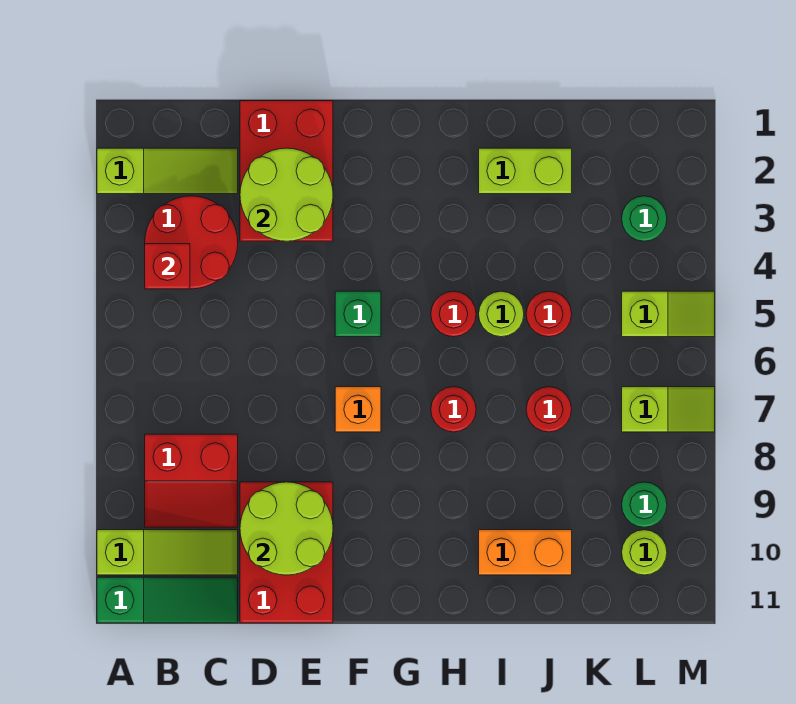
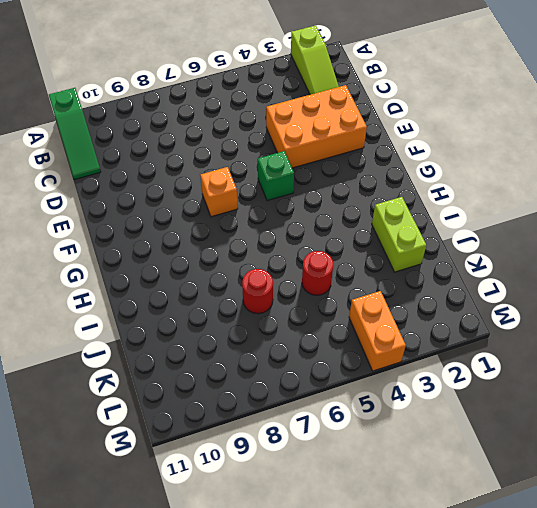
orange 2x3 brick [266,85,367,168] -> red 2x3 brick [240,101,333,241]
orange 1x2 brick [349,291,406,371] -> orange 1x2 brick moved to [479,530,572,575]
none -> lime 1x3 slope [97,530,238,575]
none -> red 2x2 round brick [145,196,238,289]
none -> red 2x2 slope [145,434,238,527]

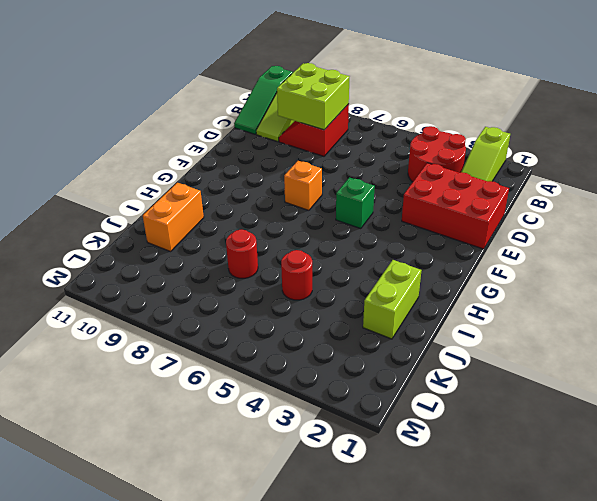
lime 2x2 brick [277,63,349,130] -> none
none -> red 2x3 brick [240,482,333,623]
none -> red 1x1 round brick [431,291,476,337]
none -> red 1x1 round brick [431,387,476,432]

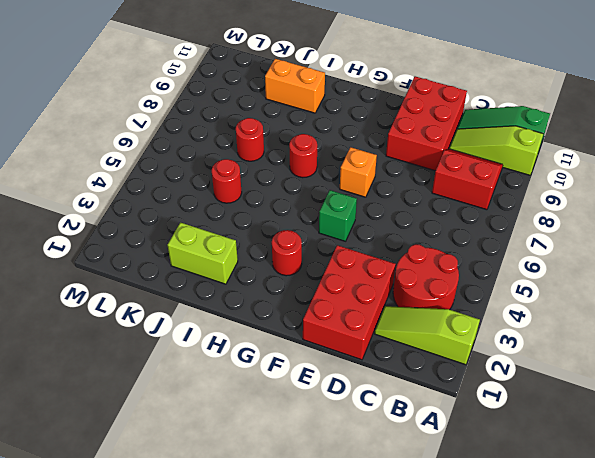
red 1x1 round brick [272,230,302,276] -> red 1x1 round brick moved to [431,291,476,337]
none -> lime 1x1 round brick [479,291,524,337]
none -> green 1x1 round brick [622,196,667,241]
none -> lime 1x2 slope [622,291,715,337]

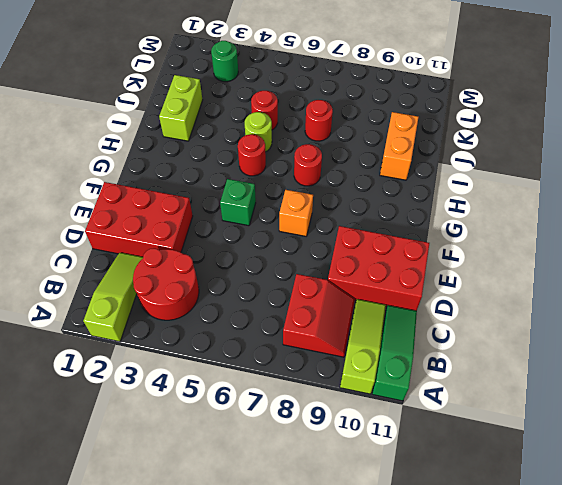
none -> lime 1x2 slope [622,291,715,337]
none -> lime 1x2 slope [622,387,715,432]
none -> green 1x1 round brick [622,482,667,527]

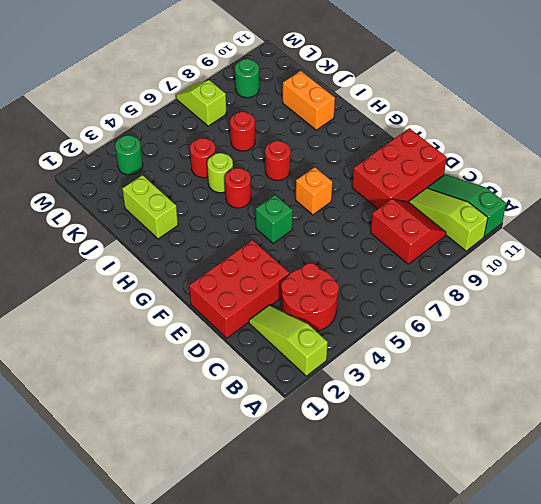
none -> lime 1x2 slope [622,291,715,337]
none -> lime 1x1 round brick [622,530,667,575]
none -> red 1x1 brick [145,244,190,289]

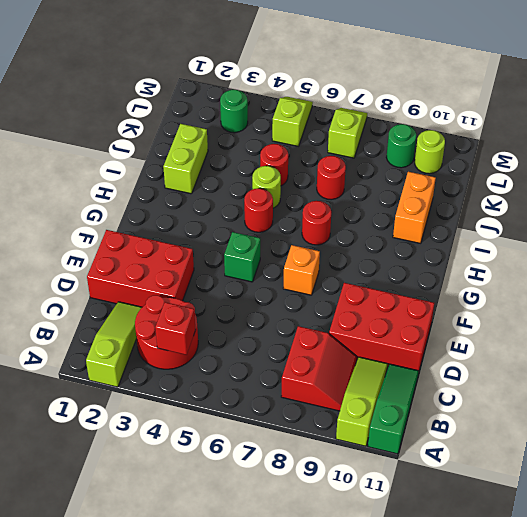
none -> lime 2x2 round brick [240,148,333,241]
none -> lime 2x2 round brick [240,482,333,575]

